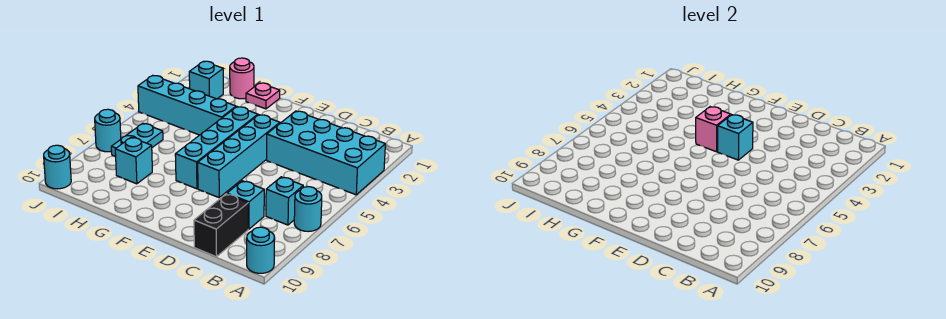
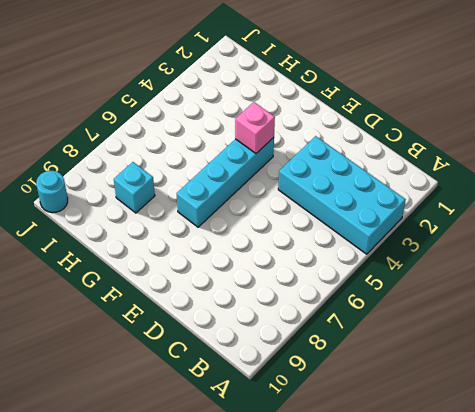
none -> cyan 1x1 round brick [294,187,322,232]
none -> cyan 1x1 round brick [247,227,275,273]
none -> cyan 1x1 brick [266,177,303,225]

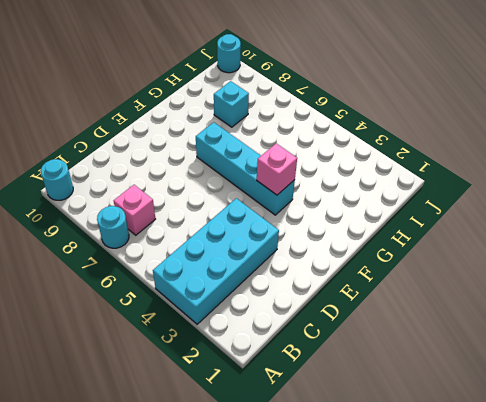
pink 1x1 brick [114,185,155,235] -> cyan 1x1 brick [266,177,303,225]
none -> cyan 1x1 brick [227,181,264,229]
none -> black 1x2 brick [194,194,248,257]
none -> cyan 1x4 brick [198,115,280,197]

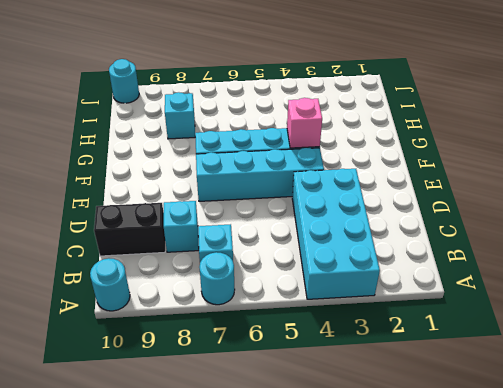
none -> pink 1x1 plate [246,83,280,109]
none -> cyan 1x4 brick [138,76,236,135]
none -> pink 1x1 round brick [230,58,254,99]

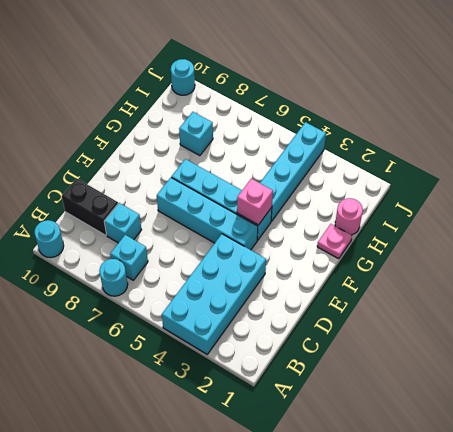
none -> cyan 1x1 brick [189,61,223,99]
none -> cyan 1x2 plate [111,123,163,156]
none -> cyan 1x1 round brick [95,109,121,152]

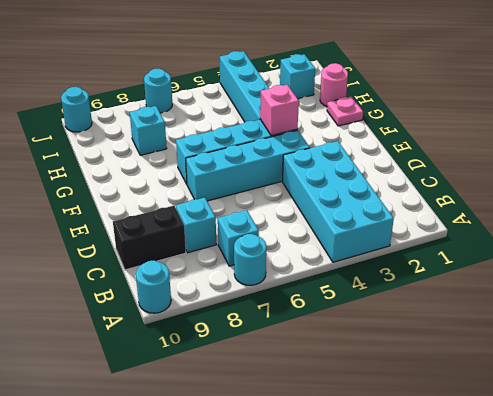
none -> cyan 1x2 plate [111,123,163,156]
none -> cyan 1x1 brick [718,115,753,160]

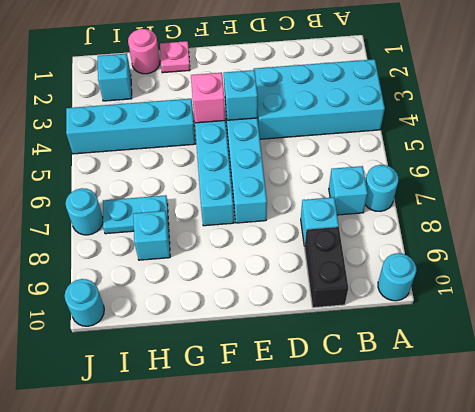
cyan 1x2 plate [103,195,169,234] -> cyan 1x2 plate turned to [111,123,163,156]

